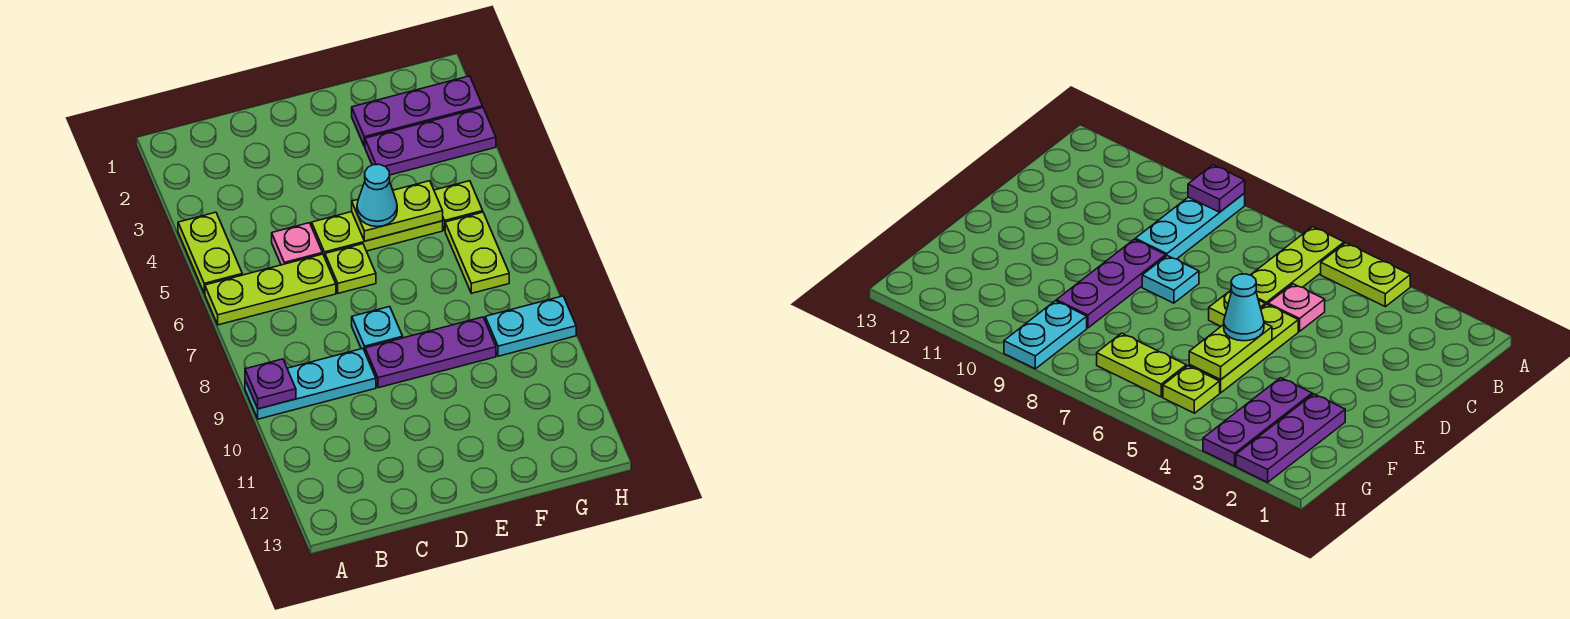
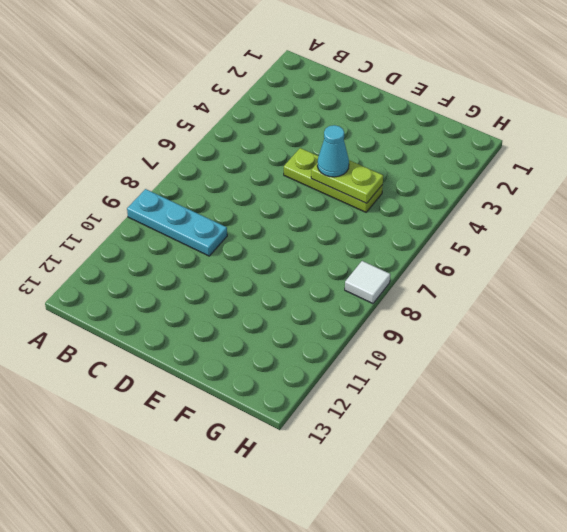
white 1x1 tile [345,261,390,304] -> none
none -> lime 1x2 plate [178,212,242,294]
none -> lime 1x3 plate [205,254,336,325]
none -> pink 1x1 plate [272,223,322,265]

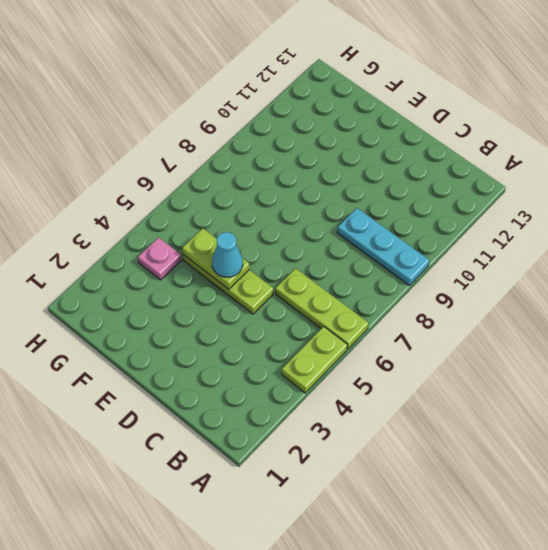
pink 1x1 plate [138,238,181,280] -> pink 1x1 plate moved to [272,223,322,265]
none -> lime 1x1 plate [325,244,376,293]
none -> cyan 1x1 plate [352,307,403,351]
none -> purple 1x3 plate [365,317,496,388]

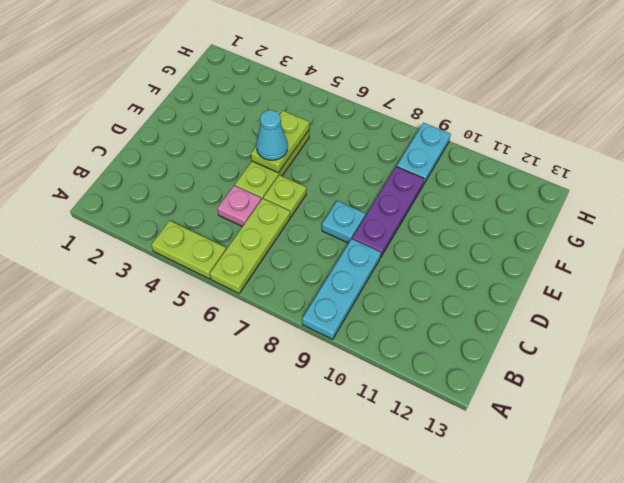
none -> purple 1x3 plate [352,76,483,147]
none -> purple 1x3 plate [365,107,496,175]
none -> lime 1x1 plate [434,181,483,230]

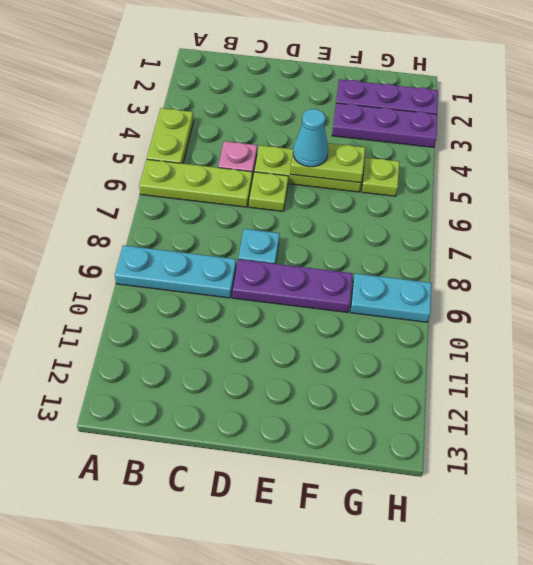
none -> lime 1x2 plate [445,212,509,293]
none -> purple 1x1 plate [245,359,296,409]

